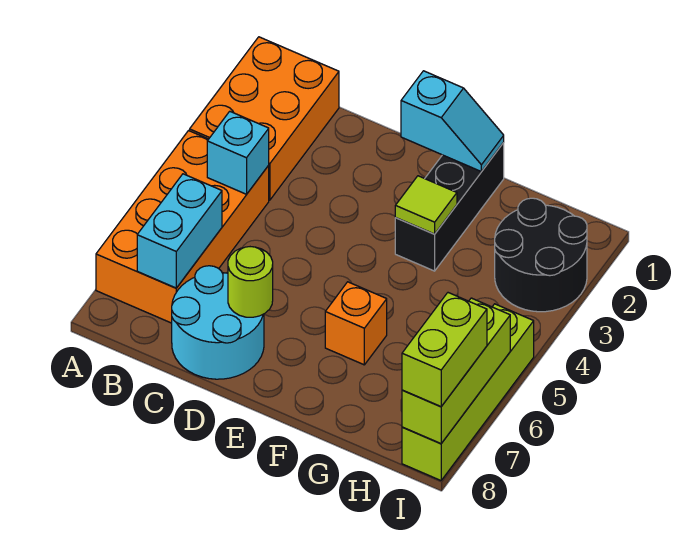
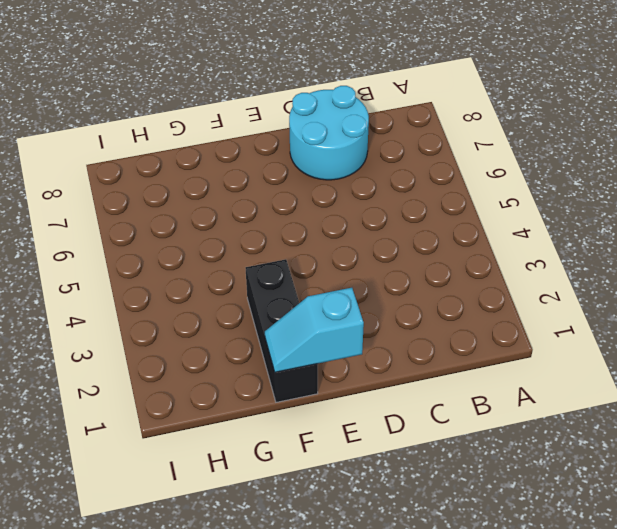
none -> orange 2x3 brick [190,37,339,200]
none -> orange 2x4 brick [96,131,269,323]
none -> orange 1x1 brick [325,282,387,365]

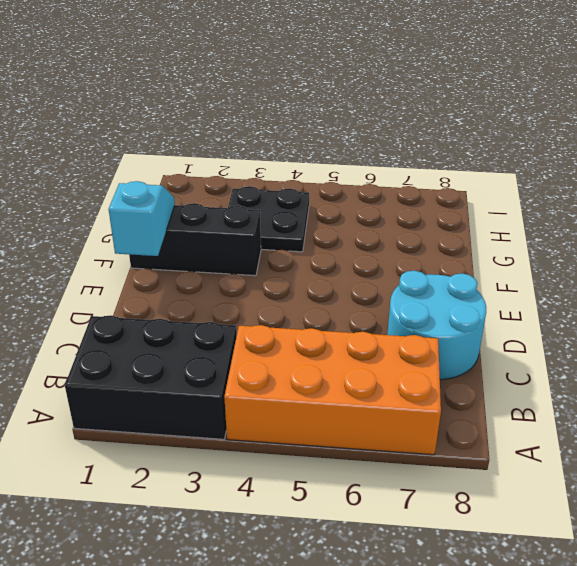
black 2x3 brick [65,315,237,439] -> orange 2x3 brick [190,37,339,200]
black 2x2 plate [228,186,309,252] -> black 2x2 round brick [495,198,587,312]
none -> orange 1x1 brick [325,282,387,365]
none -> lime 1x4 brick [402,304,534,480]
none -> cyan 1x1 brick [207,111,269,194]

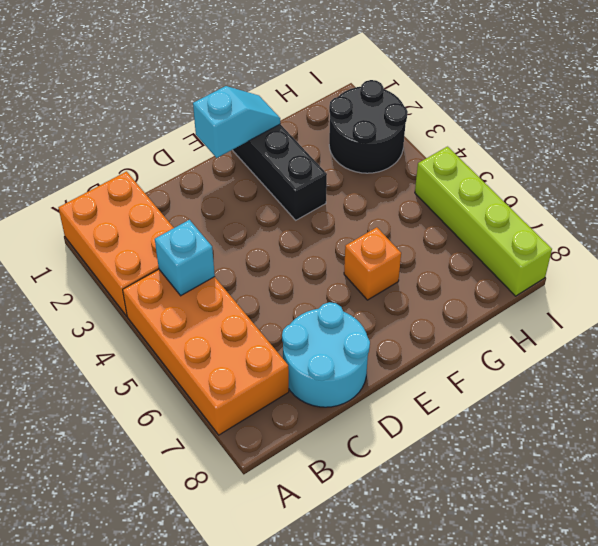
none -> cyan 1x2 brick [137,174,222,288]
none -> lime 1x1 round brick [228,247,273,317]
none -> lime 1x1 tile [395,176,457,234]

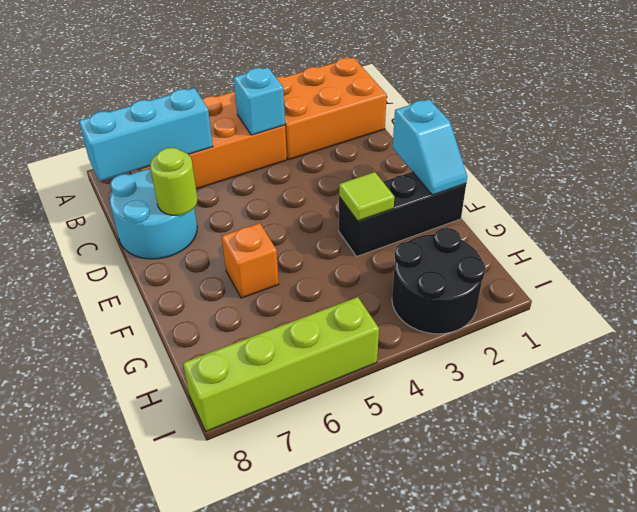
cyan 1x3 brick [79,88,213,181] -> cyan 1x2 brick [137,174,222,288]
none -> lime 1x3 brick [402,298,510,443]
none -> lime 1x2 brick [402,293,487,407]

